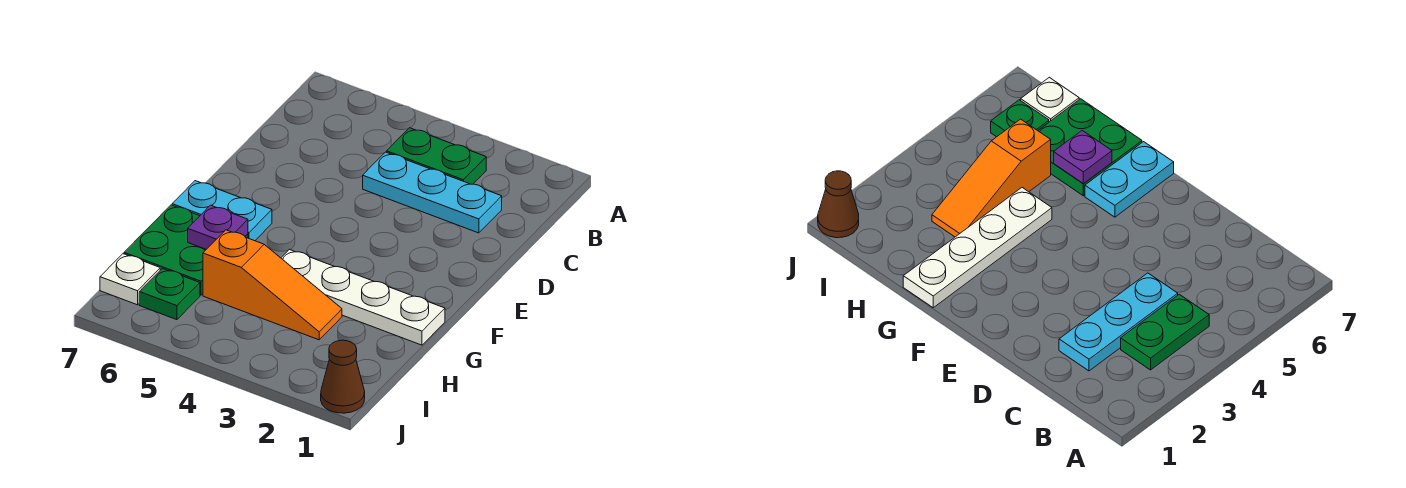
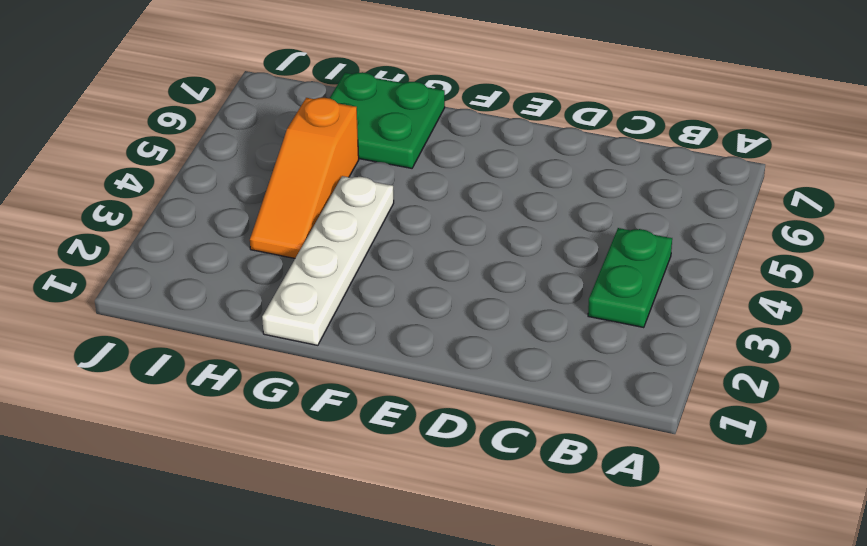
none -> cyan 1x3 plate [363,152,502,233]
none -> cyan 1x2 plate [172,181,272,241]

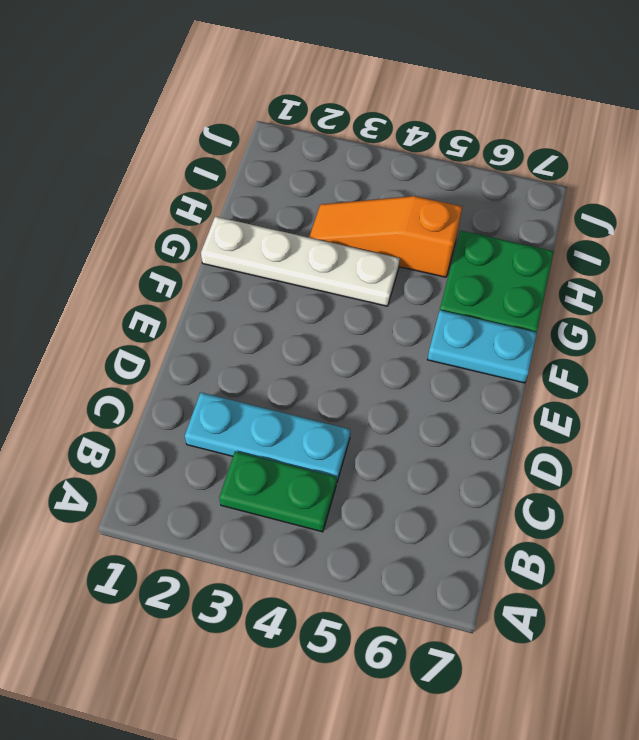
none -> green 1x1 plate [139,269,200,320]
none -> white 1x1 plate [100,254,160,305]

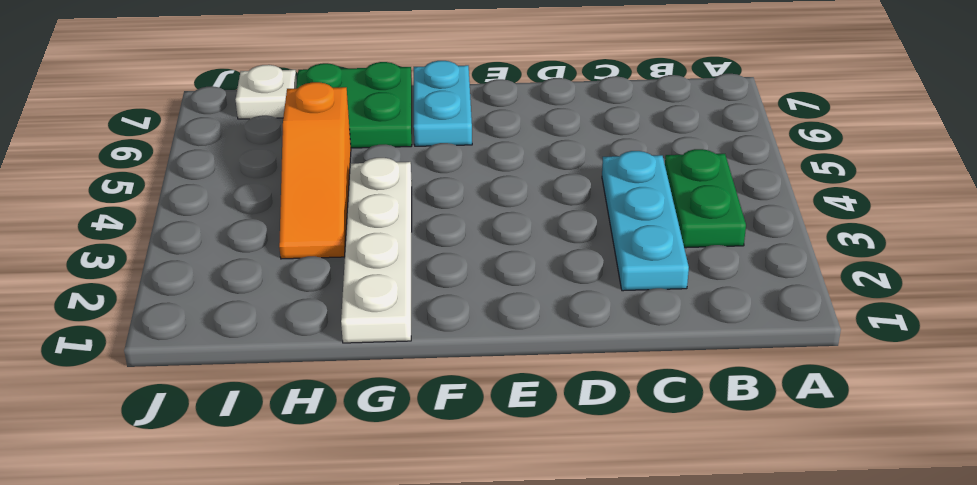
none -> green 1x1 plate [139,269,200,320]
none -> brown 1x1 cone [321,340,365,413]

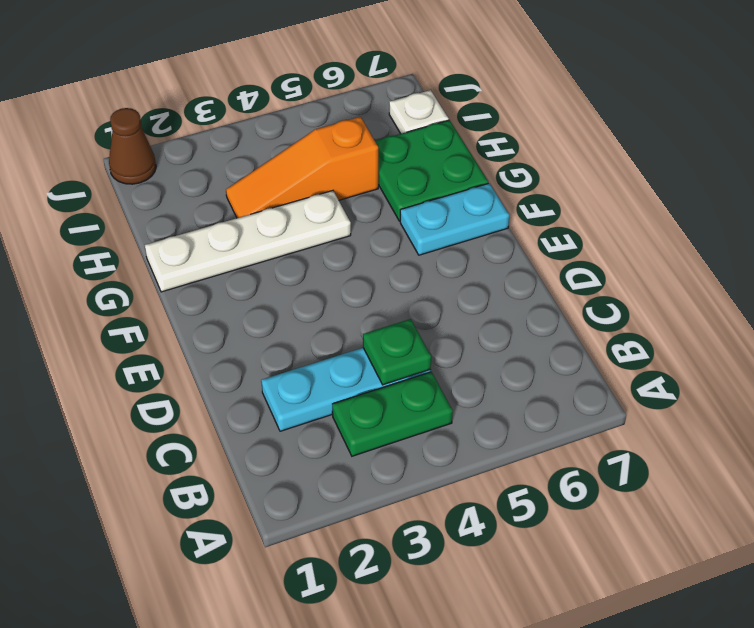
green 1x1 plate [363,319,431,385] -> green 1x1 plate moved to [139,269,200,320]
none -> purple 1x1 plate [188,205,248,249]

